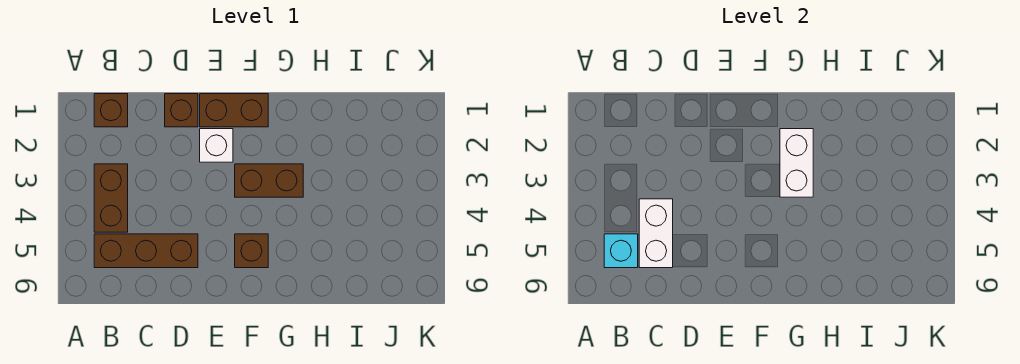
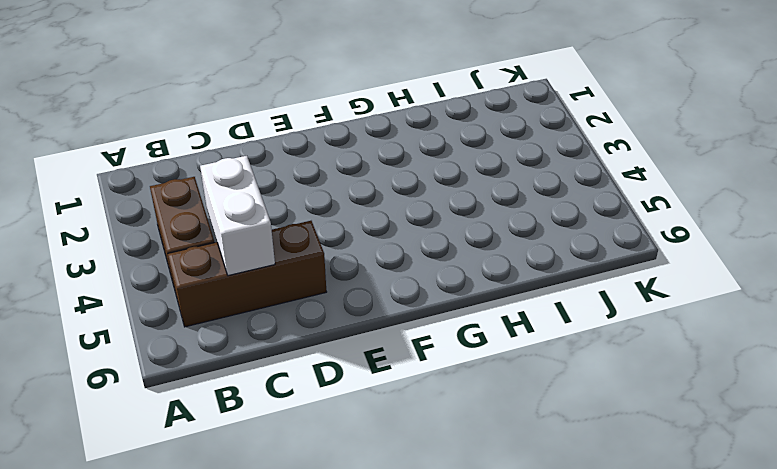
none -> brown 1x1 brick [94,94,128,127]
none -> brown 1x1 brick [165,94,198,127]

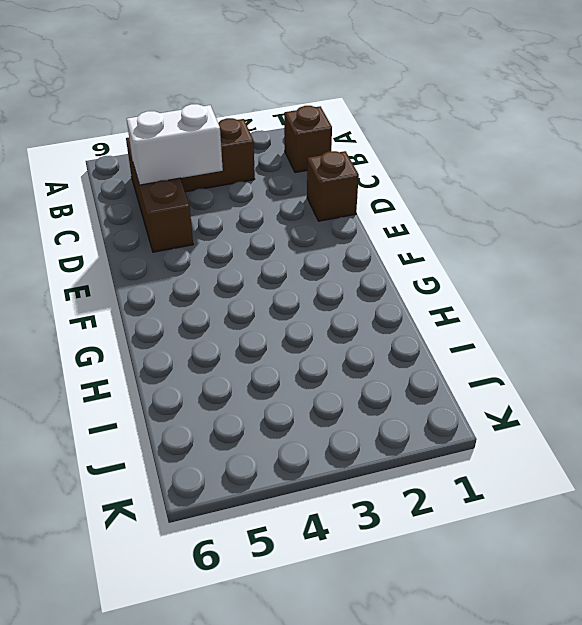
none -> brown 1x2 brick [200,94,268,127]
none -> white 1x1 brick [200,129,233,162]

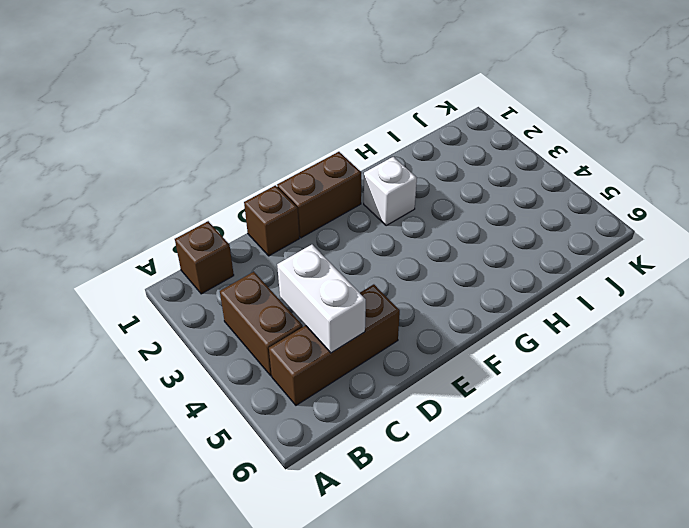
white 1x1 brick [364,157,417,225] -> white 1x1 brick moved to [200,129,233,162]
none -> brown 1x2 brick [235,164,303,197]
none -> brown 1x1 brick [235,234,268,268]

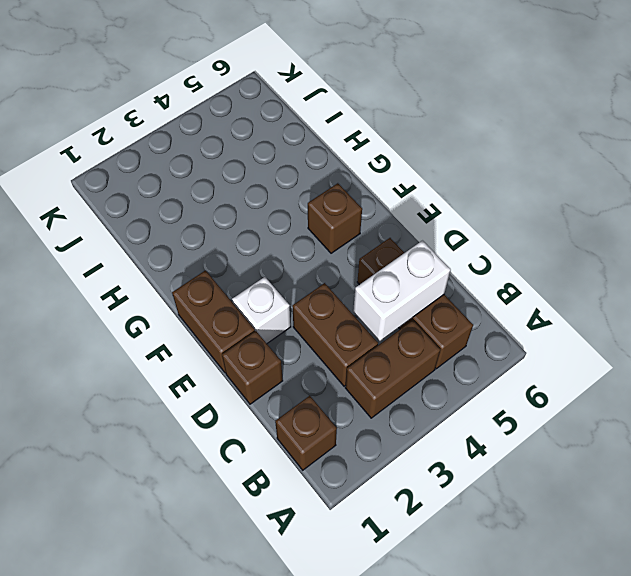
brown 1x2 brick [292,283,378,386] -> brown 1x2 brick moved to [235,164,303,197]
none -> cyan 1x1 brick [604,234,638,268]
none -> white 1x2 brick [780,129,813,197]

